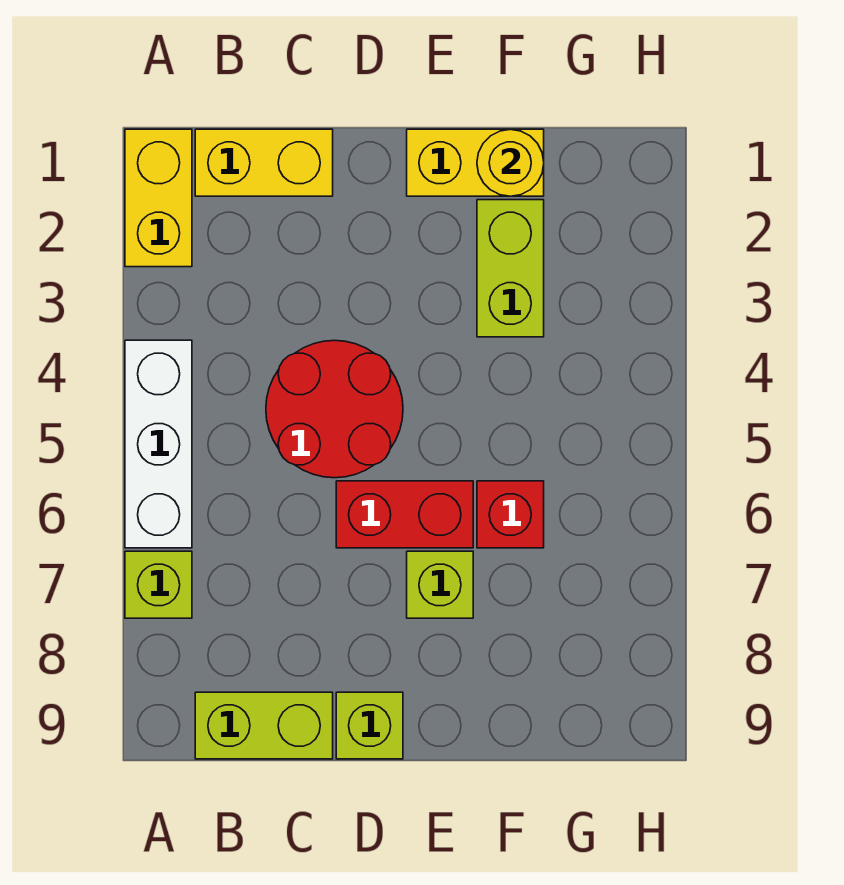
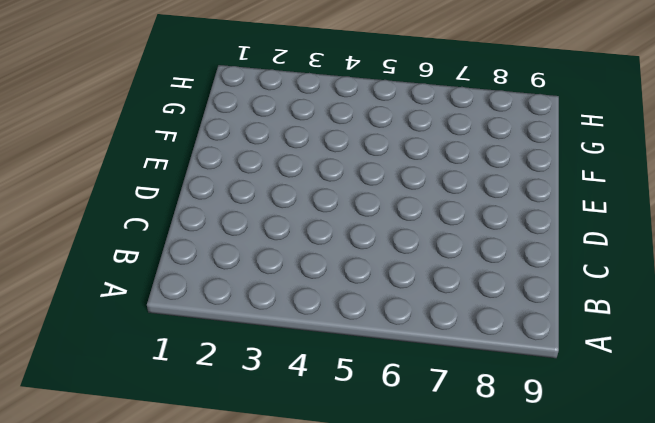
none -> yellow 1x2 brick [125,129,192,267]
none -> white 1x3 brick [125,340,192,548]
none -> lime 1x1 brick [125,551,192,618]

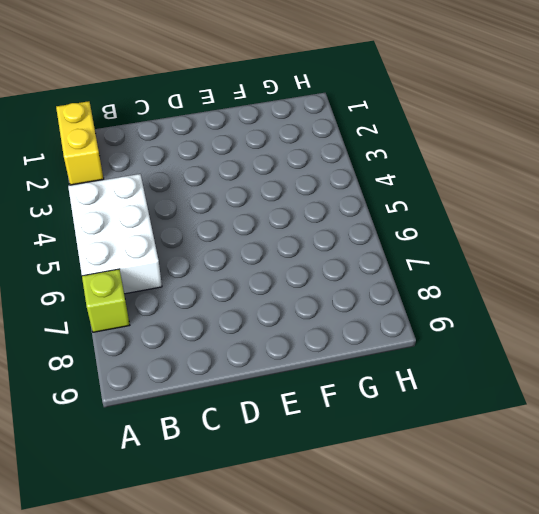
white 2x3 brick [68,174,162,294] -> white 1x3 brick [125,340,192,548]
none -> yellow 1x2 brick [195,129,333,196]
none -> lime 1x2 brick [195,692,333,759]
none -> red 2x2 round brick [266,340,403,478]

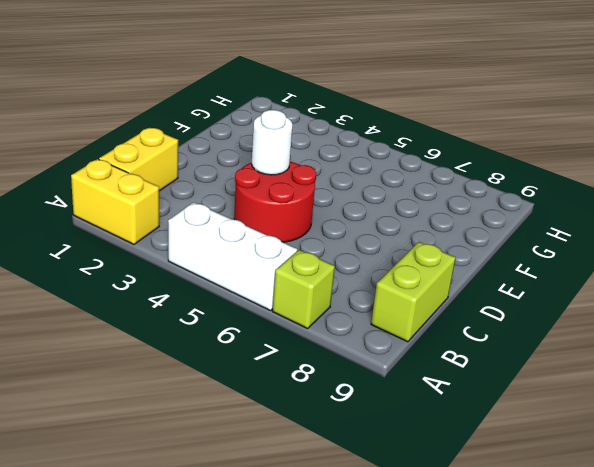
white 1x1 round brick [252,110,292,175] -> none
none -> red 1x2 brick [336,481,473,548]
none -> lime 1x1 brick [336,692,403,759]
none -> yellow 1x2 brick [407,129,544,196]

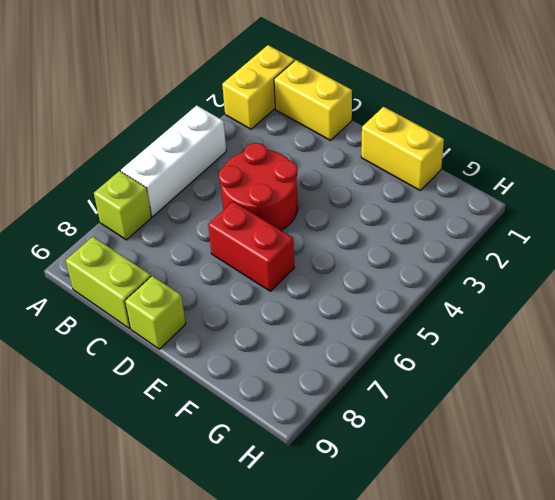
none -> lime 1x1 brick [407,551,473,618]
none -> lime 1x2 brick [477,200,544,337]
none -> red 1x1 brick [477,481,544,548]

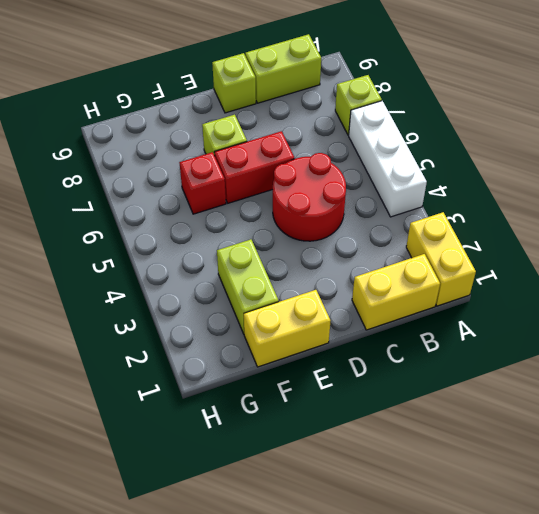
none -> yellow 1x1 round brick [477,129,544,196]

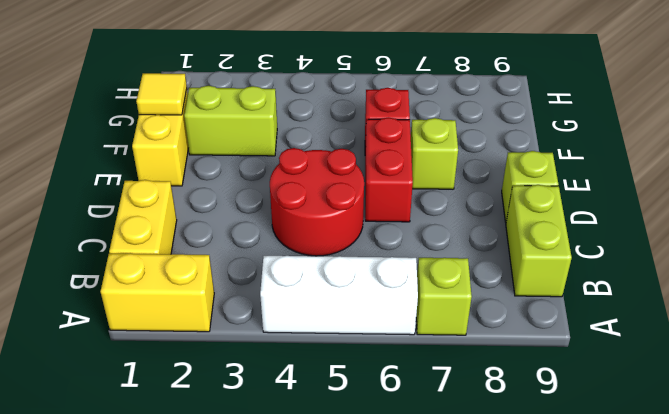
yellow 1x1 tile [136,73,187,115] -> yellow 1x1 round brick [477,129,544,196]

